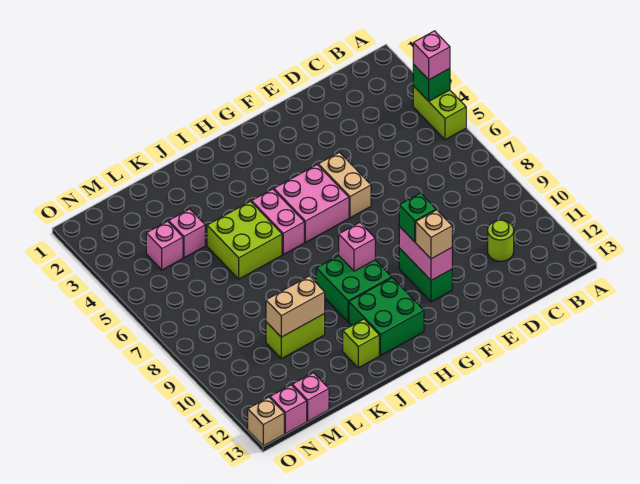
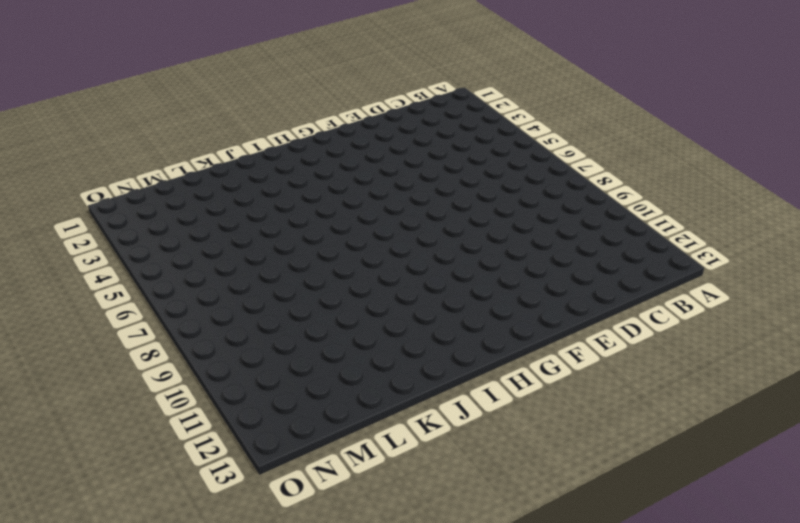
none -> lime 1x2 brick [413,86,466,140]
none -> lime 1x1 round brick [488,220,514,261]
none -> tan 1x2 brick [318,152,371,218]

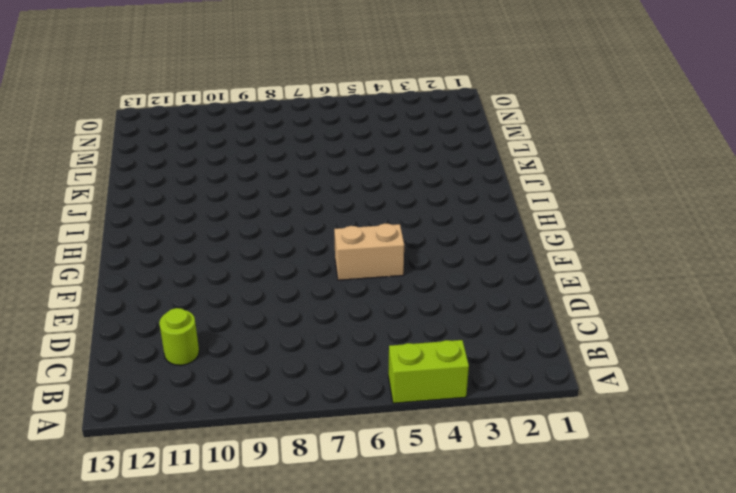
none -> green 1x2 brick [399,248,452,302]
none -> pink 2x2 brick [274,165,349,242]
none -> green 2x2 brick [316,256,391,322]

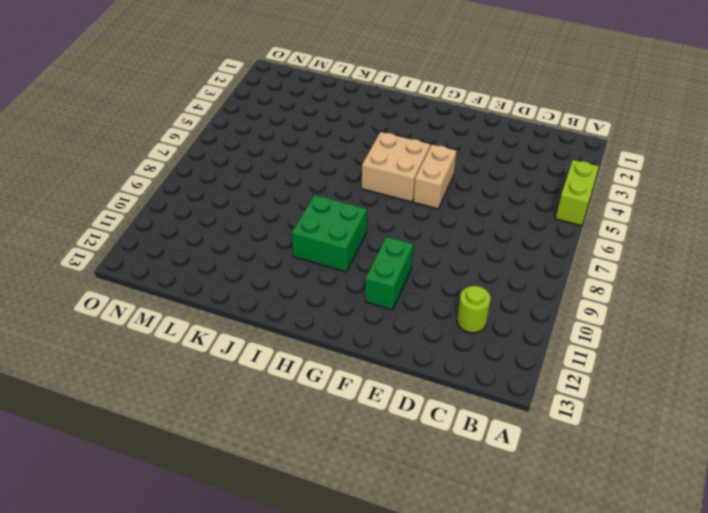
tan 2x2 brick [362,132,430,202] -> pink 2x2 brick [274,165,349,242]
none -> green 2x2 brick [349,278,424,356]
none -> pink 1x2 brick [252,189,304,255]
none -> lime 2x2 brick [207,201,282,279]

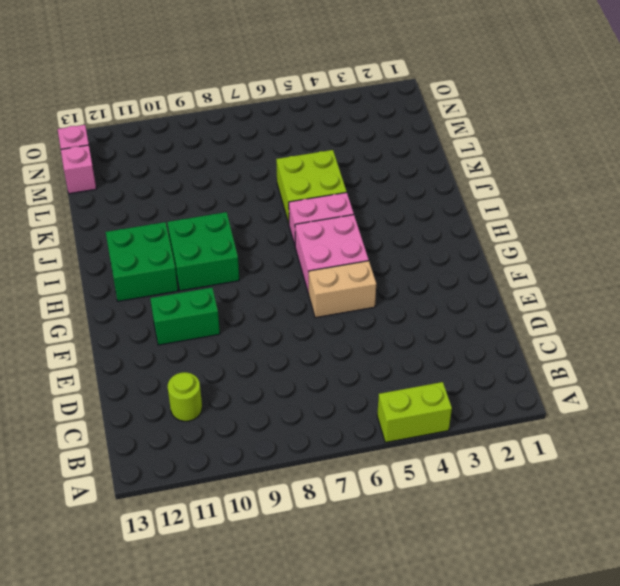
none -> lime 1x1 brick [343,319,379,368]
none -> lime 1x2 brick [266,314,325,359]
none -> pink 1x1 brick [169,209,205,258]

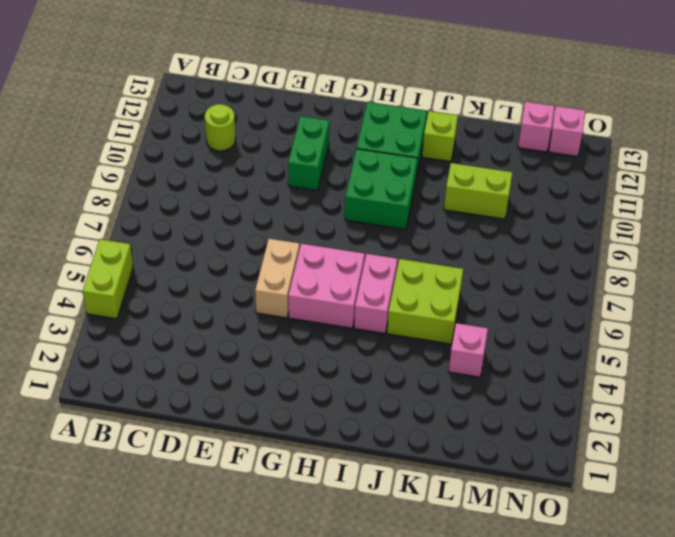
none -> pink 1x1 brick [146,221,183,270]
none -> tan 1x1 brick [248,397,284,446]
none -> green 1x1 brick [413,64,450,101]

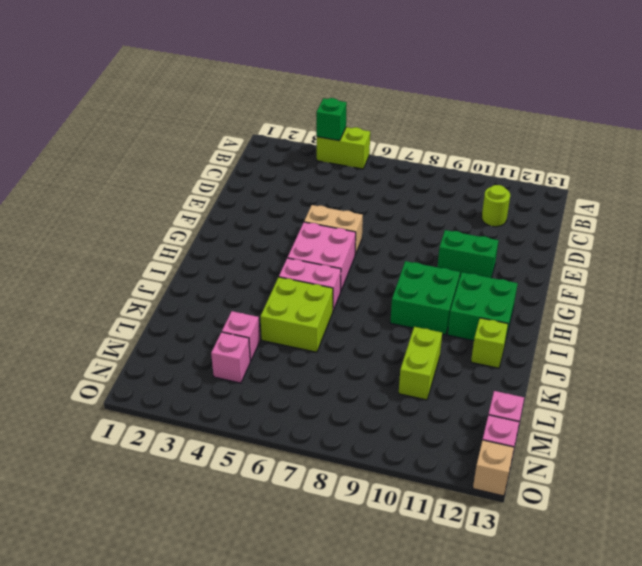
none -> pink 1x2 brick [399,226,452,280]
none -> pink 1x1 brick [339,223,375,271]
none -> tan 1x2 brick [266,276,325,337]

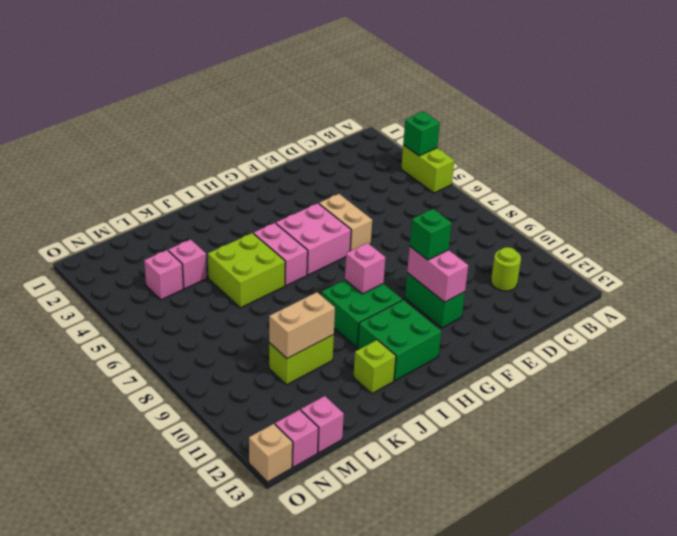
none -> pink 1x1 brick [413,31,450,80]
none -> tan 1x1 brick [416,210,452,259]

